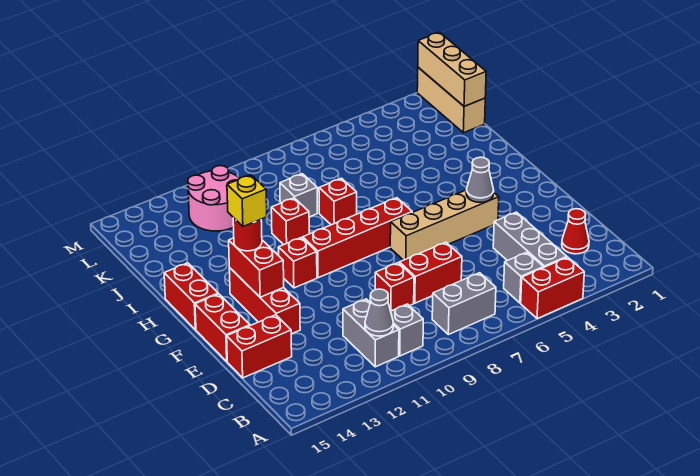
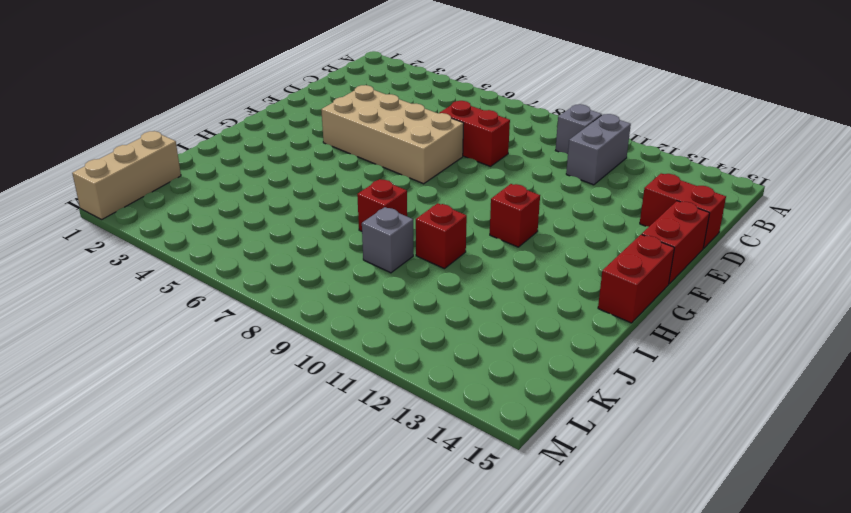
tan 2x4 brick [321,85,464,184] -> tan 1x4 brick [390,190,499,260]
none -> red 1x2 brick [521,257,584,319]
none -> grey 1x3 brick [493,212,567,268]
none -> grey 1x1 brick [504,252,543,303]

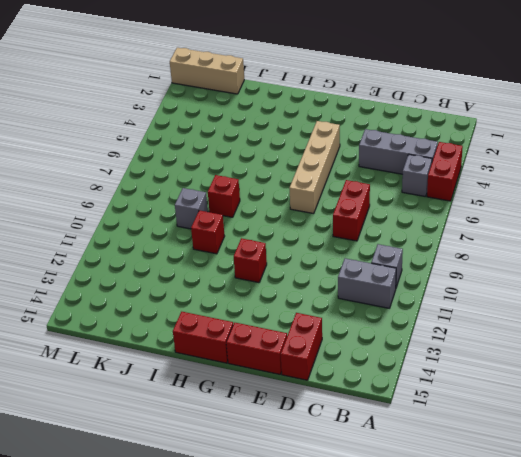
none -> grey 1x2 brick [432,273,496,335]
none -> red 1x1 cone [562,209,589,254]
none -> red 1x1 brick [375,263,414,311]

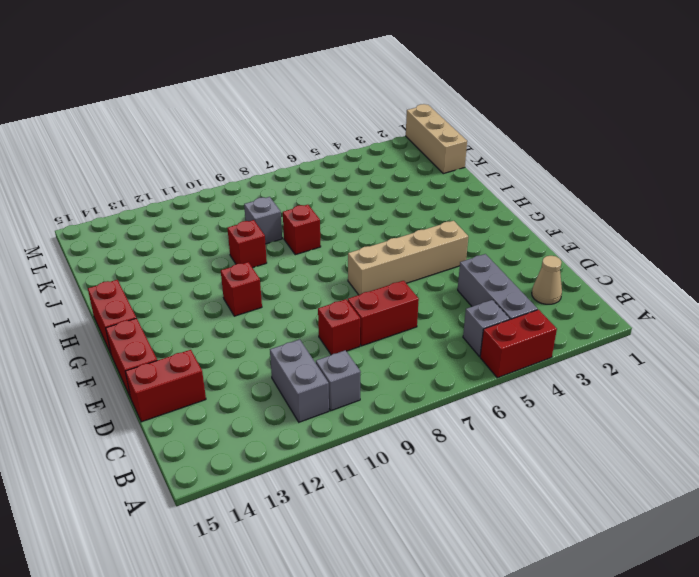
tan 1x1 cone [532,256,562,304] -> red 1x1 cone [562,209,589,254]
none -> grey 1x2 brick [432,273,496,335]
none -> red 1x3 brick [229,267,300,334]
none -> red 1x4 brick [303,198,412,278]

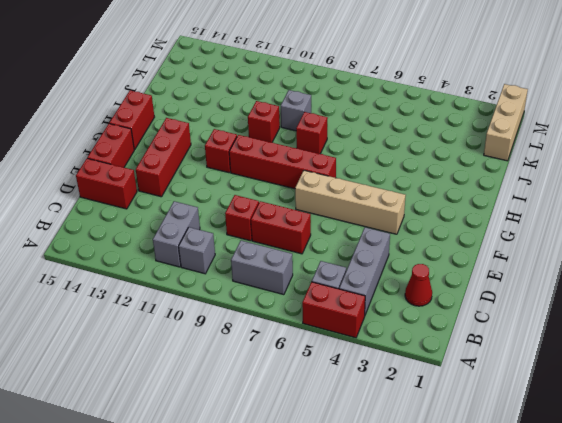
none -> pink 2x2 round brick [188,166,240,231]
none -> grey 1x1 cone [365,289,393,336]
none -> grey 1x1 cone [466,157,494,202]

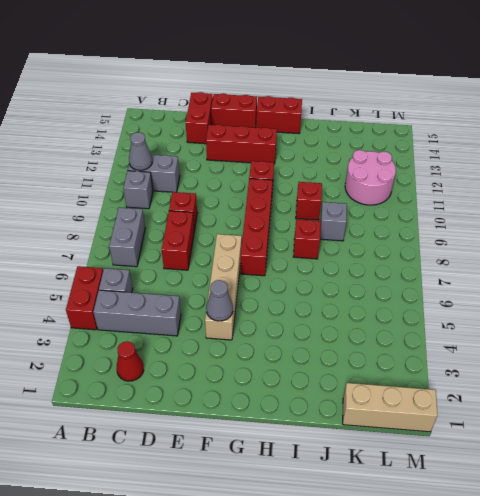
none -> red 1x2 brick [229,238,284,297]
none -> tan 1x3 brick [418,32,486,106]
none -> red 1x1 round brick [233,218,262,251]

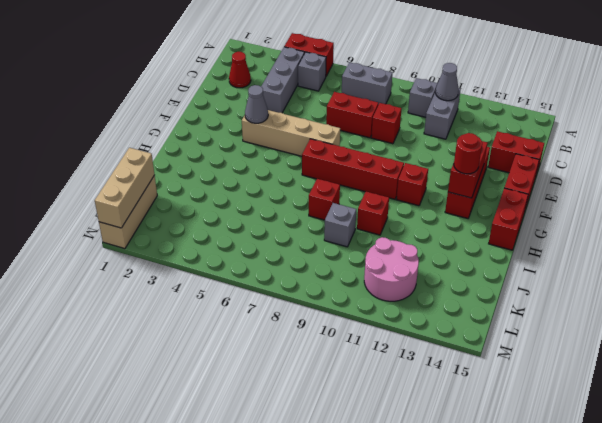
none -> yellow 1x1 brick [227,175,267,226]

